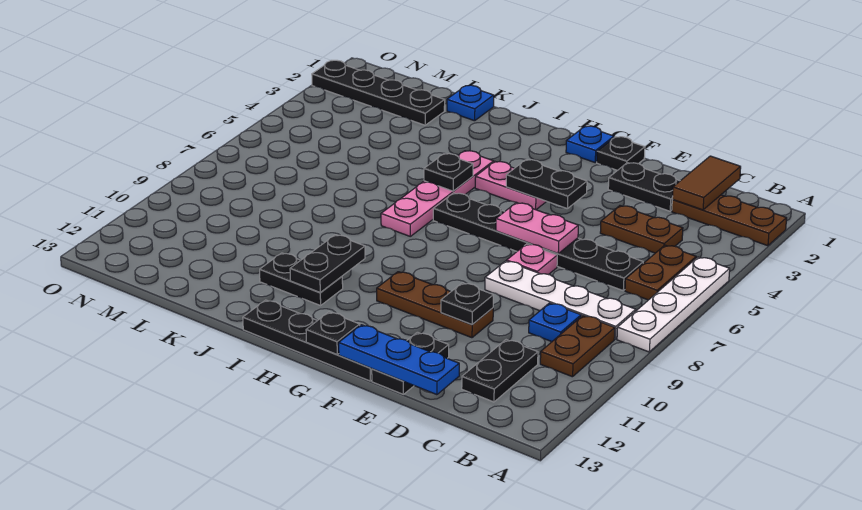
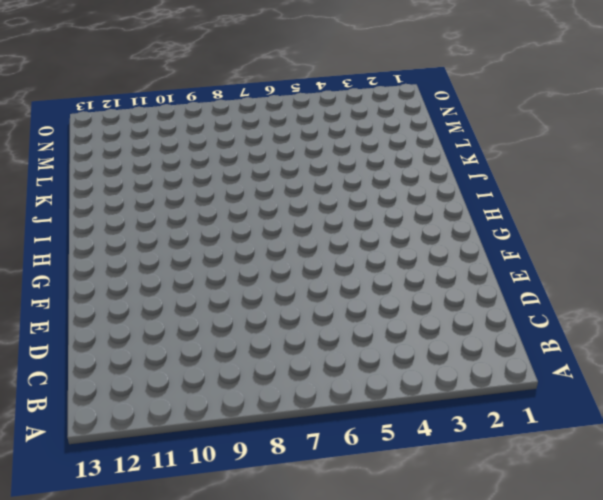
none -> brown 1x3 plate [672,195,787,246]
none -> white 1x4 plate [617,257,730,352]
none -> brown 1x2 plate [625,245,696,300]

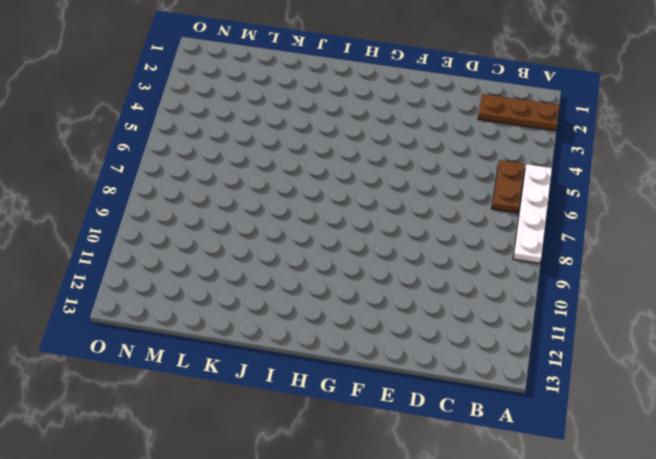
none -> white 1x4 plate [485,261,636,339]
none -> brown 1x2 plate [540,316,615,377]
none -> brown 1x2 plate [600,206,683,253]

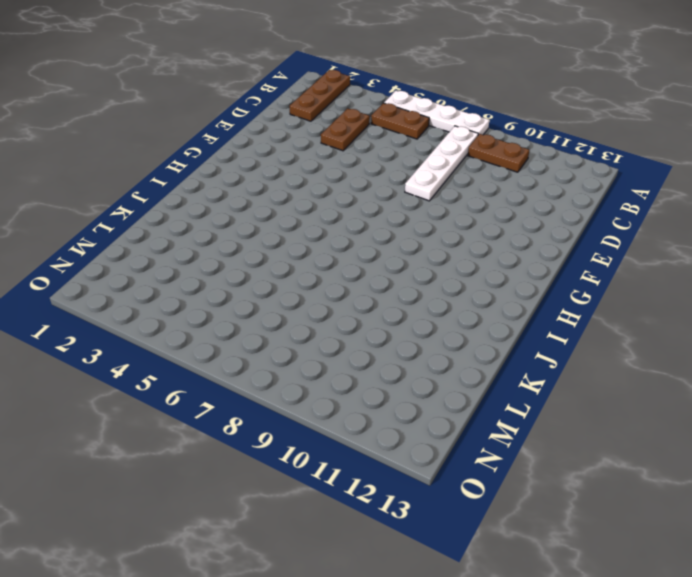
none -> black 1x6 plate [433,193,643,290]
none -> blue 1x1 plate [529,303,581,342]
none -> black 1x2 plate [462,340,538,402]

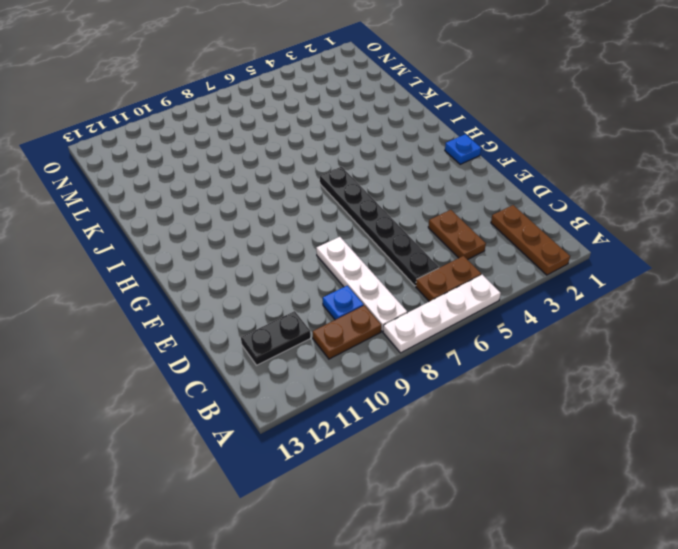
none -> black 1x2 plate [608,163,680,211]
none -> pink 1x1 plate [507,244,557,275]
none -> brown 1x3 plate [377,272,493,338]

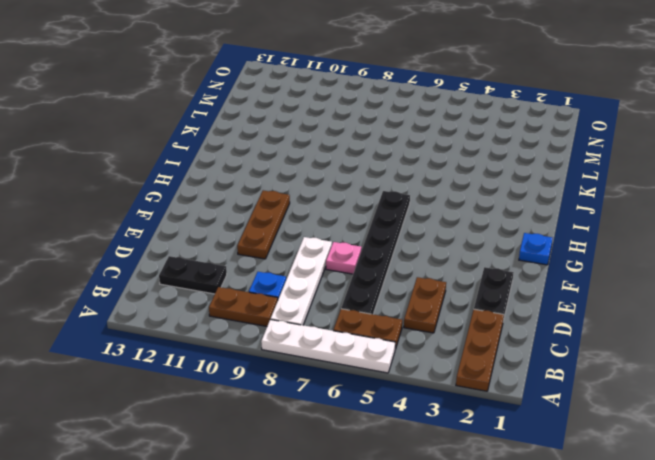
none -> black 1x2 plate [372,332,449,394]
none -> black 1x1 plate [597,137,645,170]
none -> black 1x4 plate [243,300,372,381]

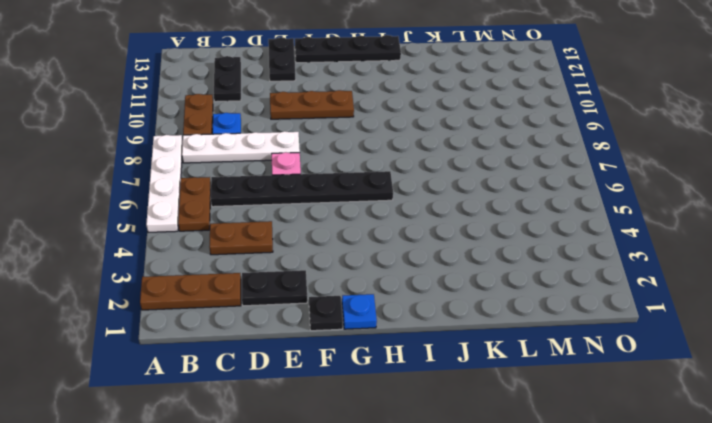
none -> pink 1x2 plate [475,162,547,210]
none -> pink 1x4 plate [381,151,494,236]
none -> black 1x2 plate [260,253,343,306]

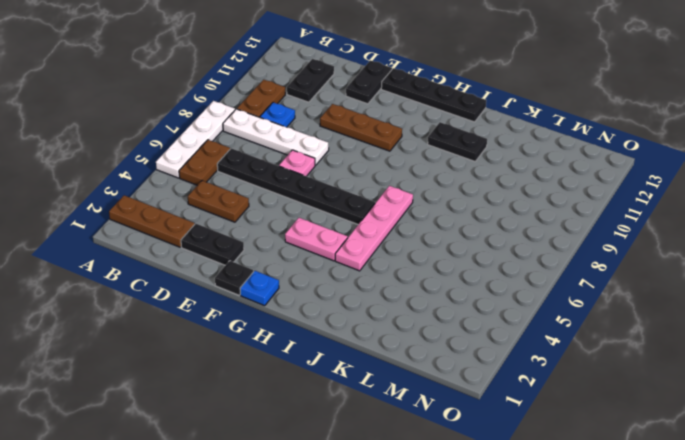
none -> blue 1x1 plate [447,85,494,121]
none -> black 1x4 plate [312,60,445,125]
none -> brown 1x2 tile [672,156,741,210]

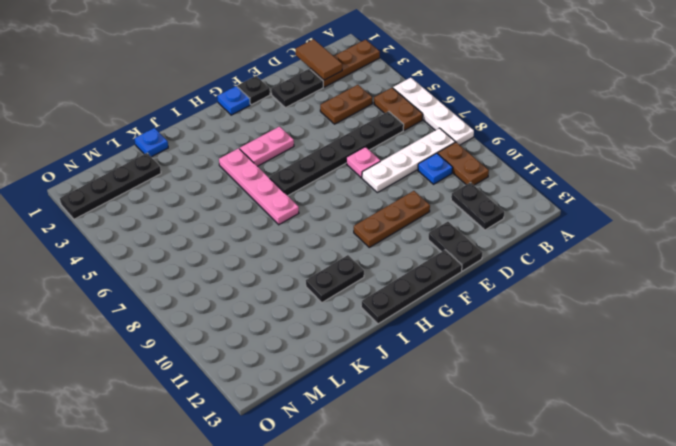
none -> blue 1x3 plate [339,325,459,395]
none -> pink 1x2 plate [496,203,578,253]
none -> black 1x1 plate [441,283,493,325]

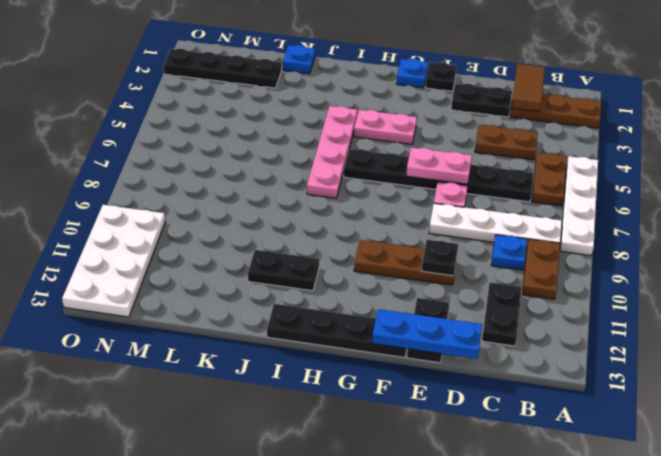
white 2x4 plate [62,205,165,317] -> none
none -> black 1x2 plate [506,160,587,208]
none -> black 1x1 plate [306,312,360,355]
none -> black 1x1 plate [424,154,473,191]

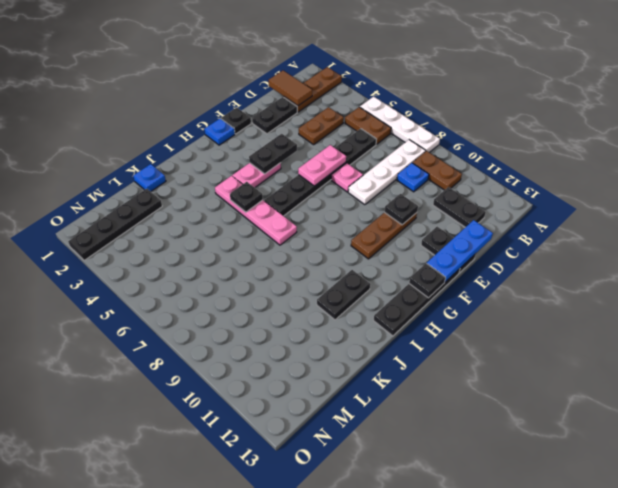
none -> black 1x2 plate [290,235,365,293]

